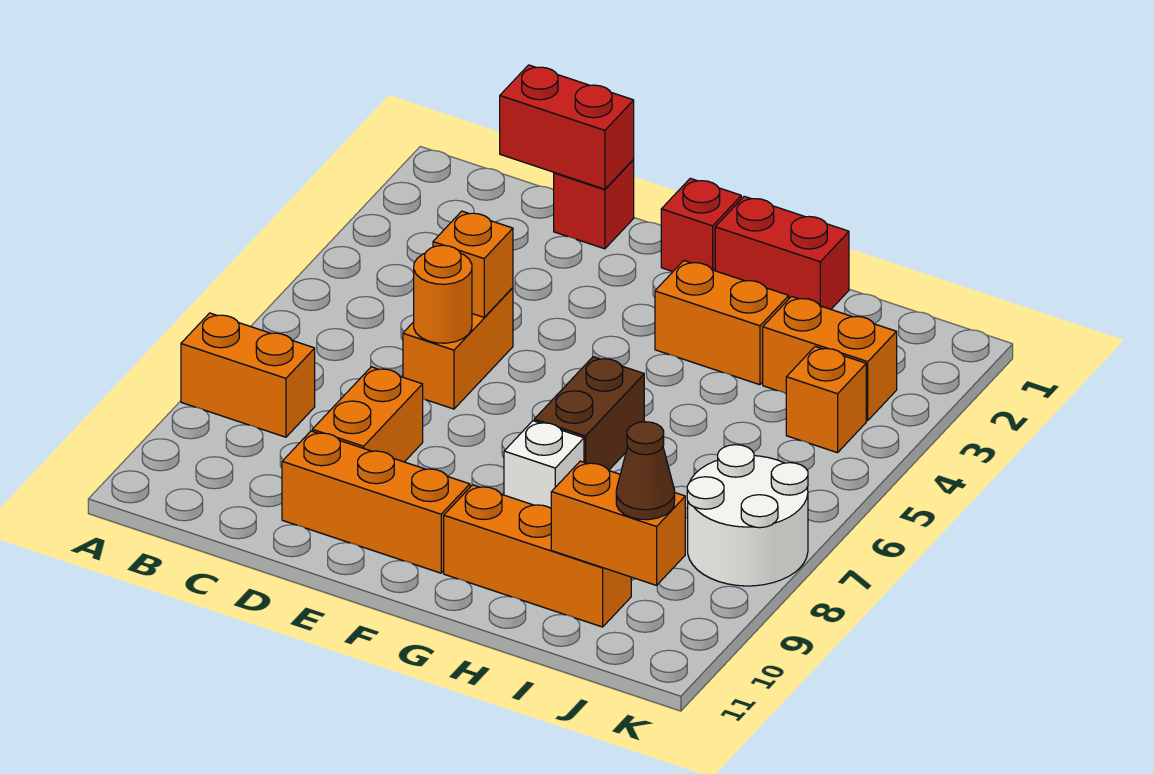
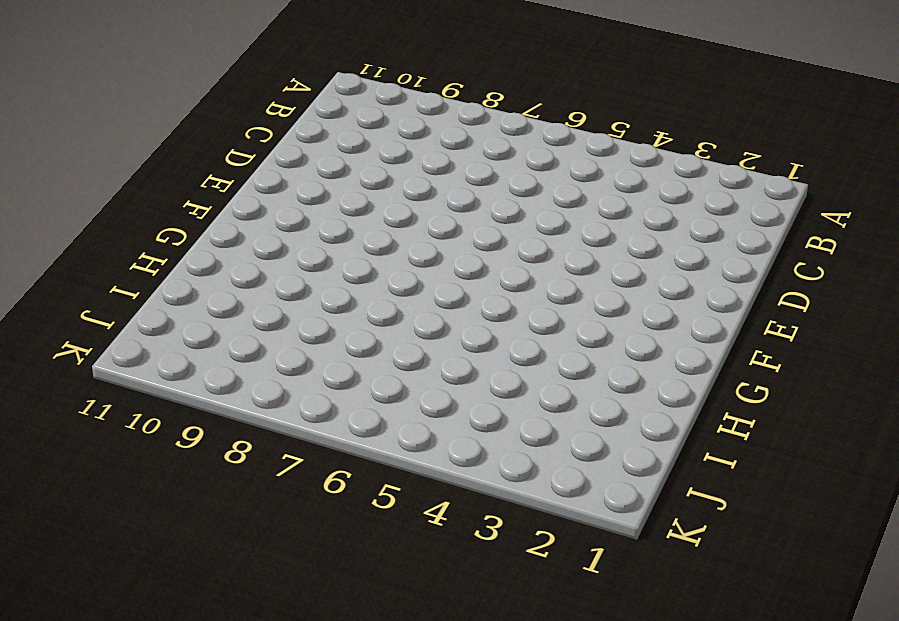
none -> orange 1x2 brick [181,313,315,437]
none -> red 1x1 brick [554,160,634,249]
none -> orange 1x2 brick [403,288,513,409]

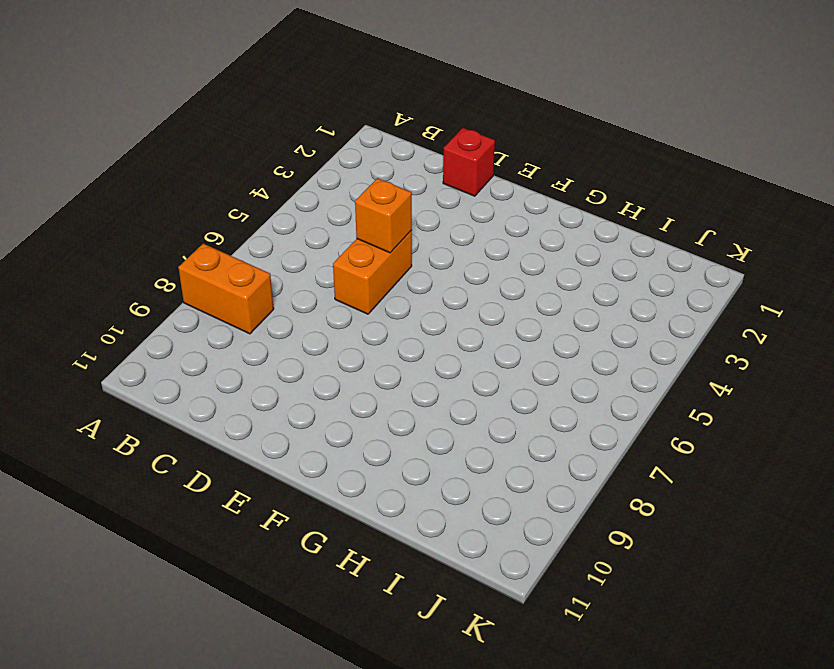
none -> orange 1x2 brick [312,367,423,462]
none -> orange 1x3 brick [282,431,470,573]
none -> red 1x1 brick [661,178,741,271]

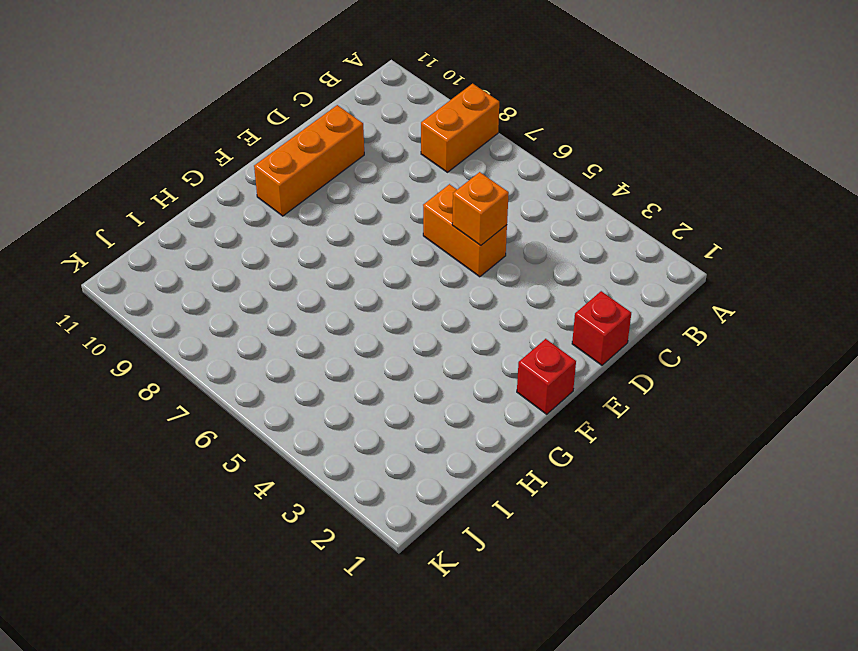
none -> orange 1x2 brick [312,367,423,462]
none -> red 1x2 brick [715,196,849,309]
none -> orange 1x2 brick [655,261,789,385]

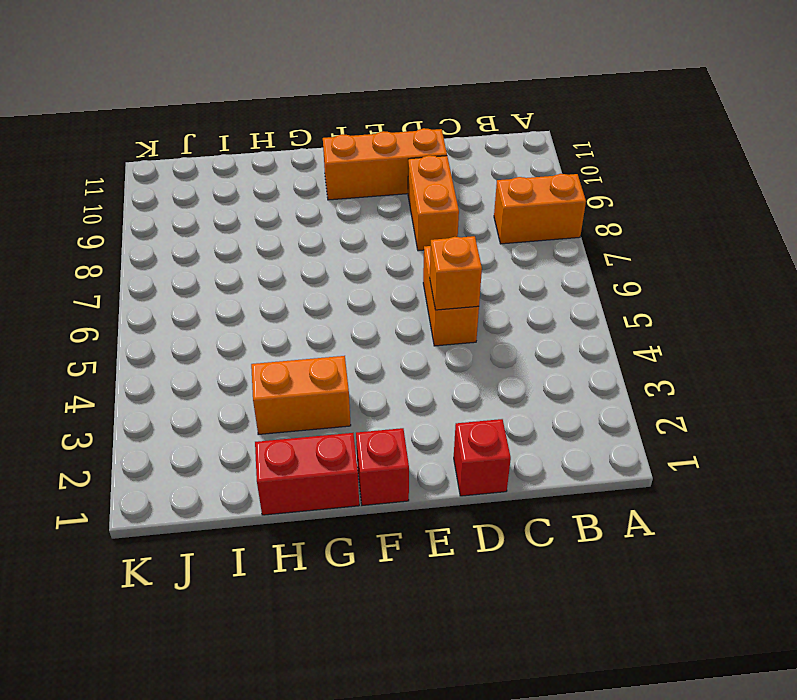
none -> brown 1x2 brick [534,357,644,470]
none -> white 1x1 brick [504,421,584,508]
none -> orange 1x3 brick [444,485,631,627]

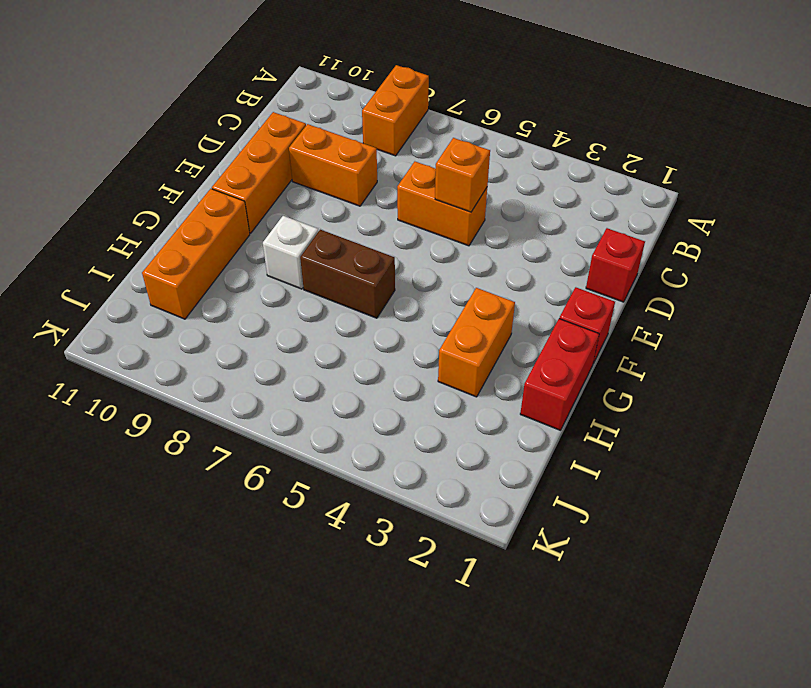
none -> orange 1x2 brick [763,296,897,421]
none -> orange 1x1 brick [786,346,866,453]
none -> white 2x2 round brick [687,445,808,586]

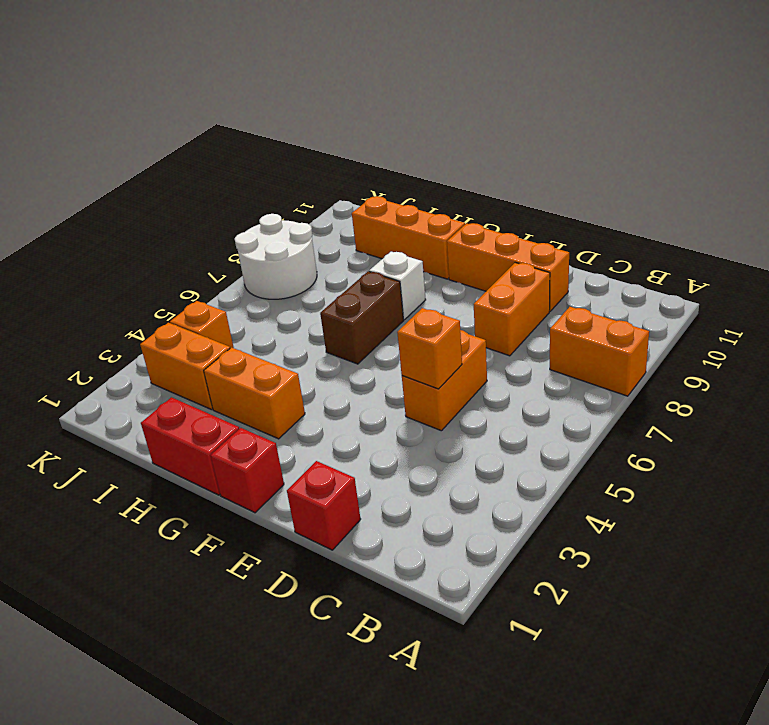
none -> red 1x2 brick [500,65,634,189]
none -> orange 1x1 round brick [414,245,472,343]
none -> orange 1x2 brick [551,461,685,585]

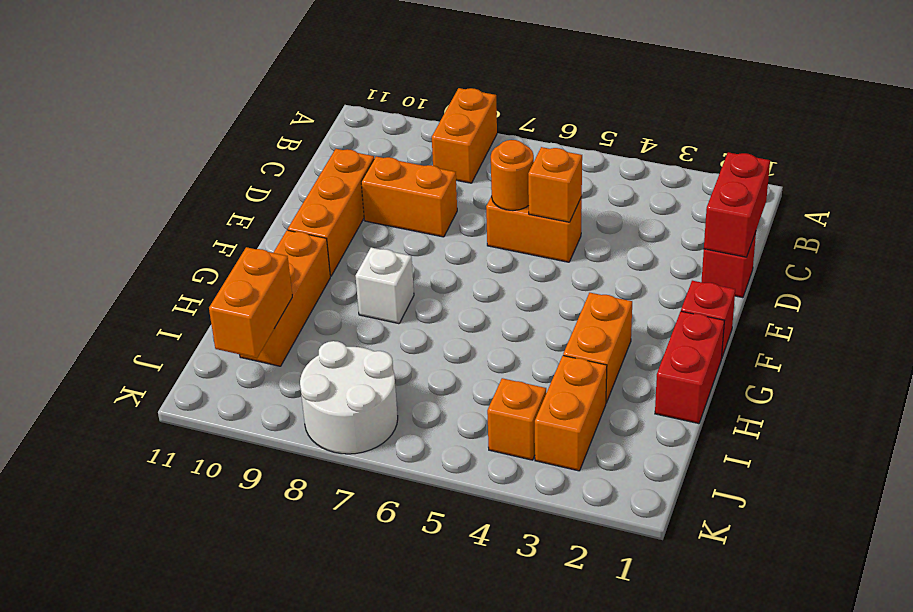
none -> brown 1x2 brick [534,357,644,470]
none -> brown 1x1 cone [616,422,675,520]

